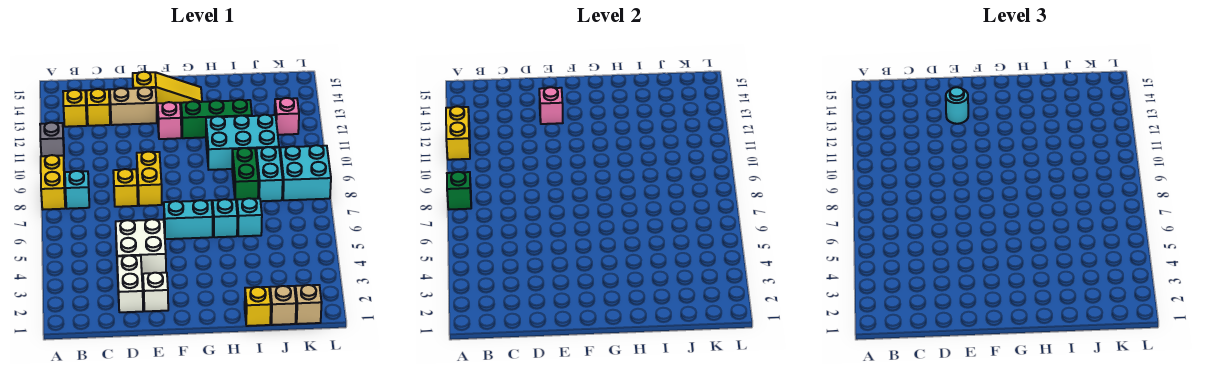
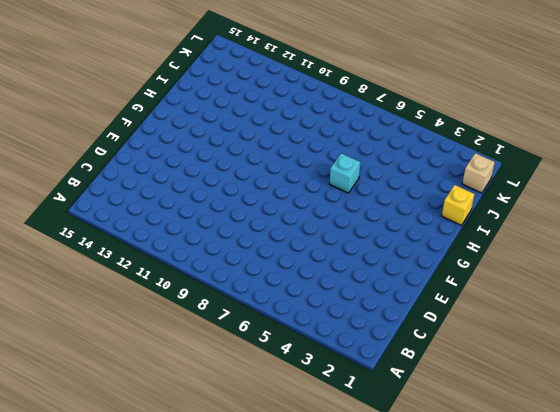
none -> yellow 1x2 brick [41,155,65,209]
none -> grey 1x1 brick [40,122,64,156]
none -> cyan 1x1 brick [65,171,89,209]

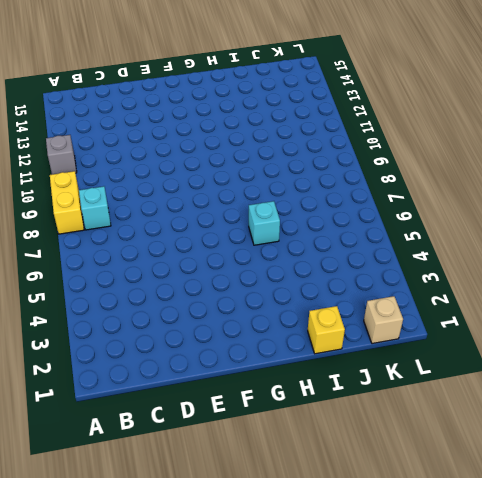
none -> yellow 1x1 brick [63,90,87,127]
none -> yellow 1x1 brick [87,89,110,126]
none -> white 1x2 brick [117,256,143,312]

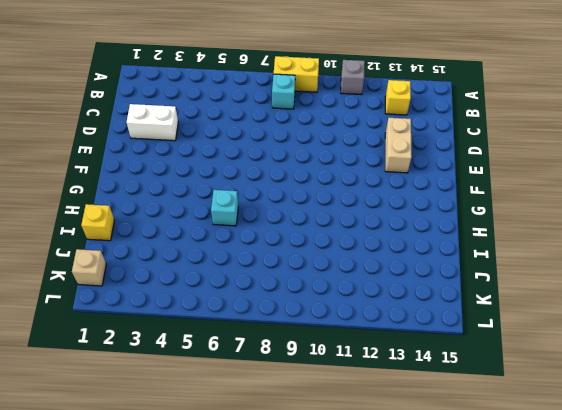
none -> yellow 1x1 brick [87,89,110,126]
none -> white 2x2 brick [116,219,166,275]
none -> yellow 1x1 brick [113,169,138,207]

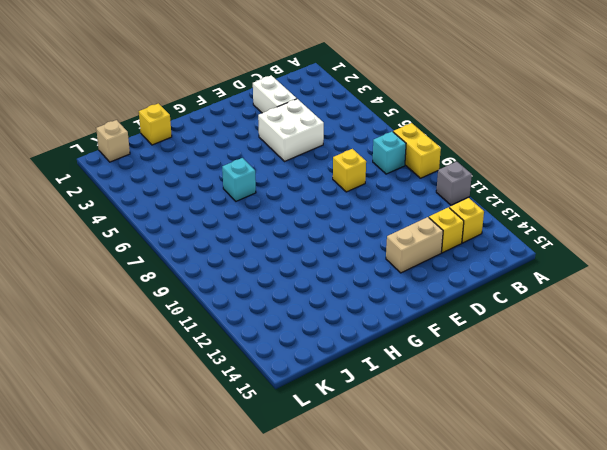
none -> white 1x1 brick [143,273,168,311]
none -> yellow 1x2 brick [137,152,162,206]
none -> yellow 1x3 slope [133,72,202,107]

